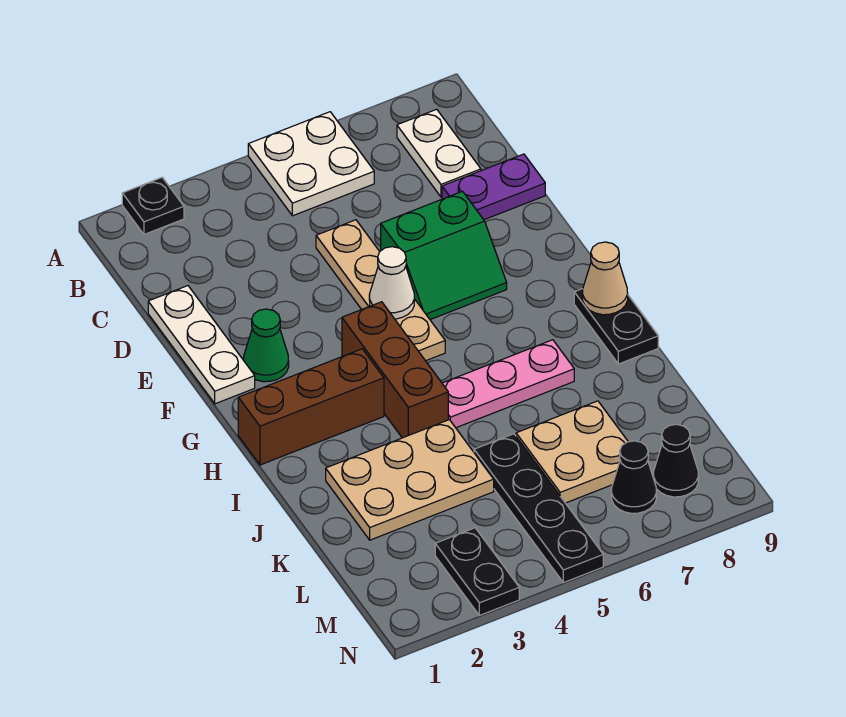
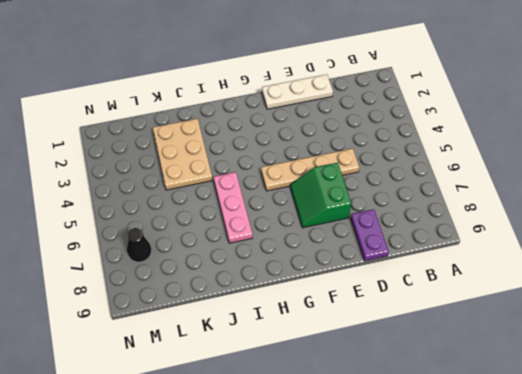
none -> black 1x1 plate [122,178,184,234]
none -> white 2x2 plate [248,112,374,216]
none -> white 1x2 plate [397,109,481,197]

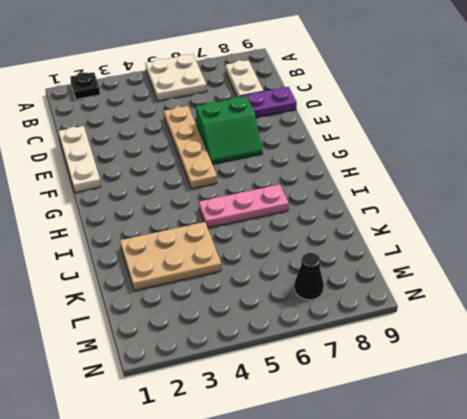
none -> green 1x1 cone [244,309,289,382]
none -> brown 1x3 brick [342,302,448,438]
none -> brown 1x3 brick [238,349,384,465]

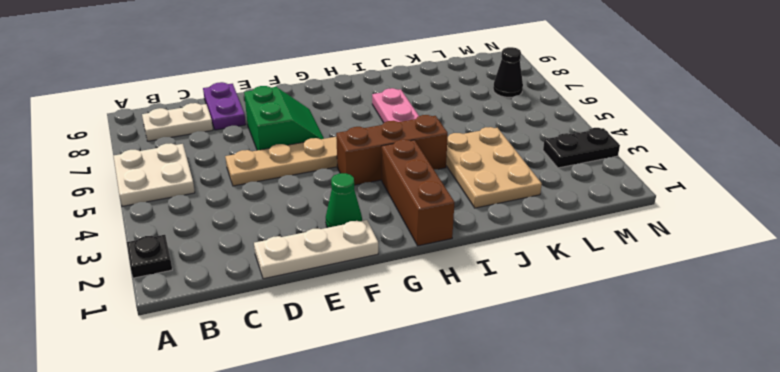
none -> black 1x2 plate [574,289,658,364]
none -> black 1x4 plate [474,434,603,583]
none -> tan 2x2 plate [516,401,628,503]

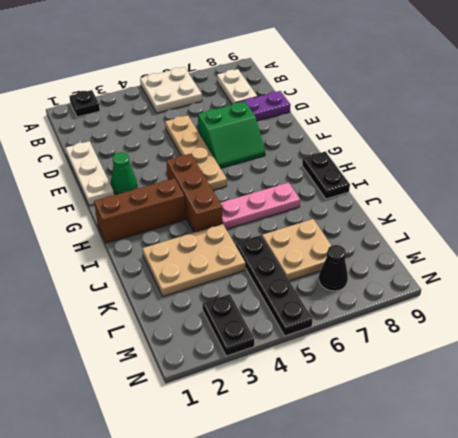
none -> black 1x1 cone [653,424,698,497]
none -> white 1x1 cone [369,247,414,319]
none -> tan 1x1 cone [583,242,628,315]

